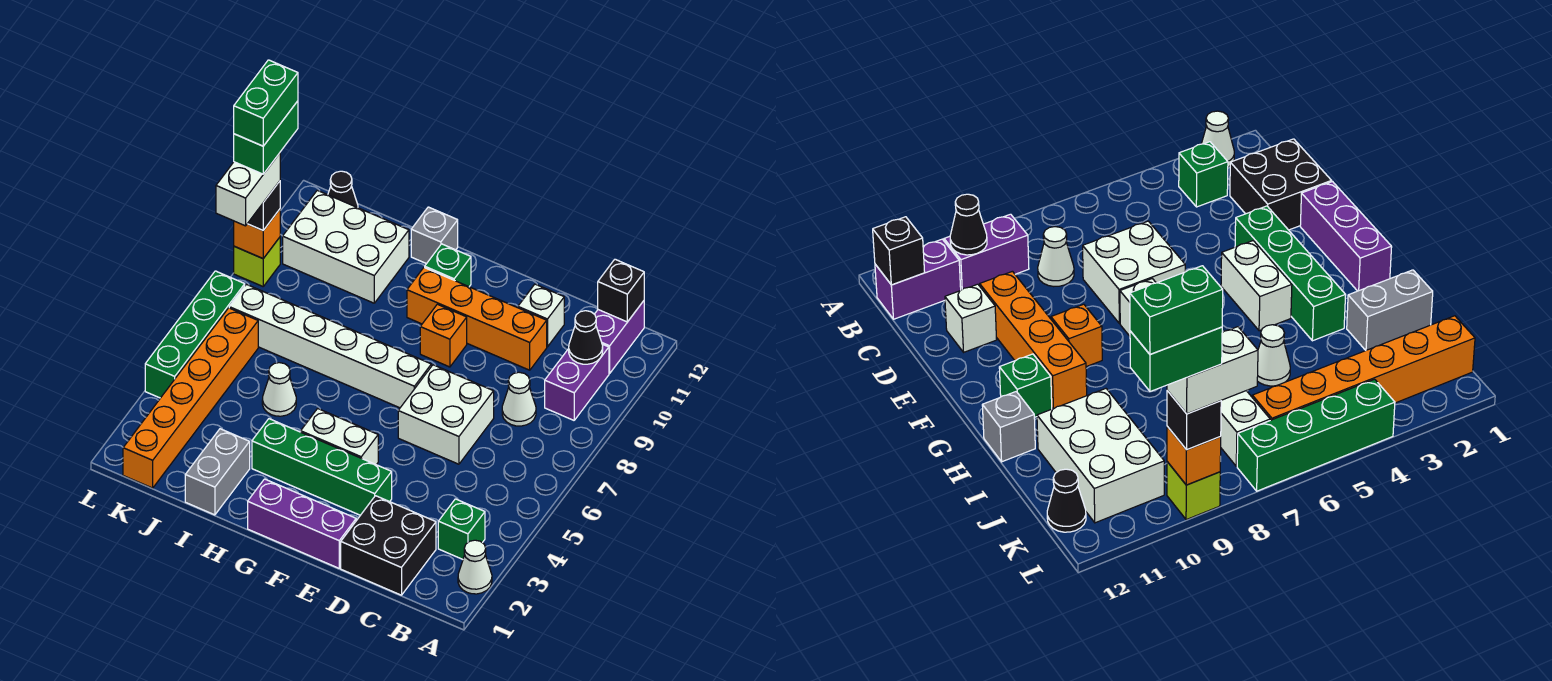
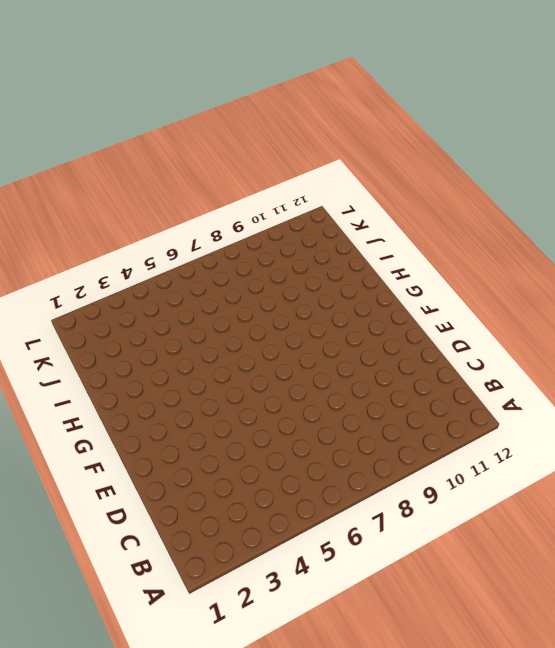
none -> white 1x1 cone [458,540,492,594]
none -> green 1x1 brick [438,499,485,559]
none -> purple 1x2 brick [545,344,609,420]
none -> purple 1x2 brick [595,301,644,373]

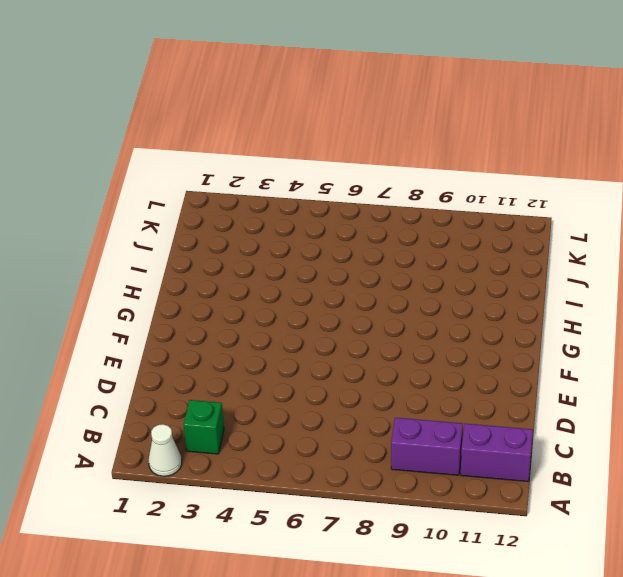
none -> black 2x2 brick [341,496,436,595]
none -> white 1x1 cone [502,372,536,426]
none -> white 2x2 brick [398,365,494,464]
none -> orange 1x4 brick [407,267,547,370]

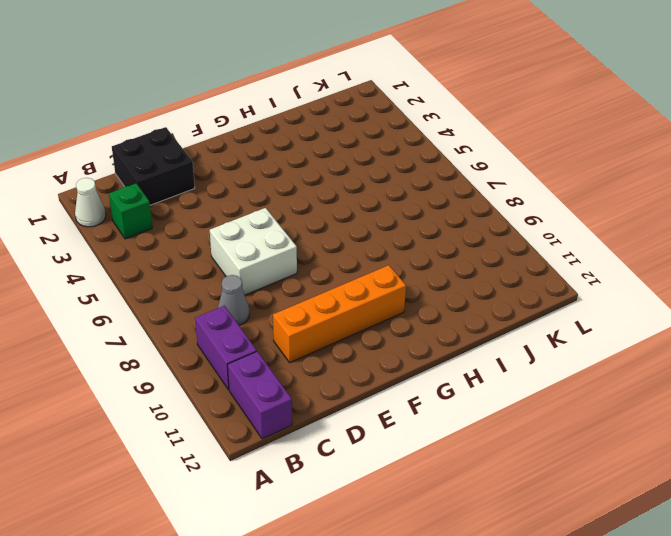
grey 1x1 cone [218,275,249,325] -> white 1x1 cone [502,372,536,426]
none -> white 1x1 brick [518,284,564,347]
none -> purple 1x3 brick [248,479,356,568]
none -> green 1x4 brick [252,419,392,515]
none -> white 1x2 brick [301,409,378,465]

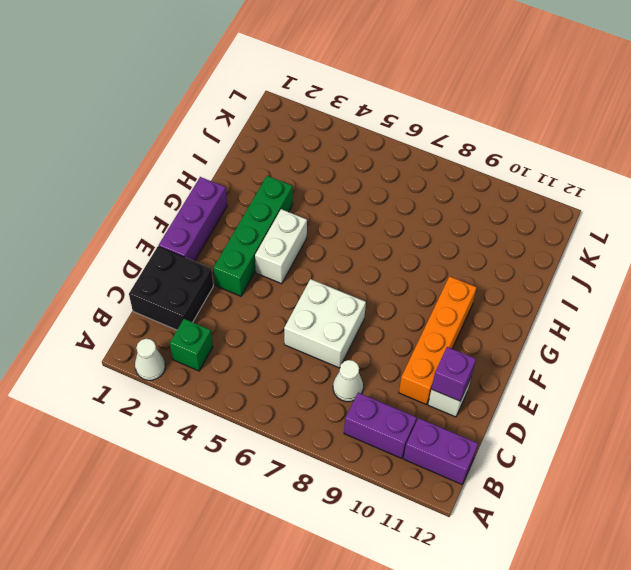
purple 1x1 brick [432,347,476,401] -> none
none -> white 1x6 brick [229,284,431,408]
none -> orange 1x1 brick [420,304,467,367]
none -> green 1x1 brick [425,244,471,287]
none -> grey 1x1 brick [411,207,458,264]

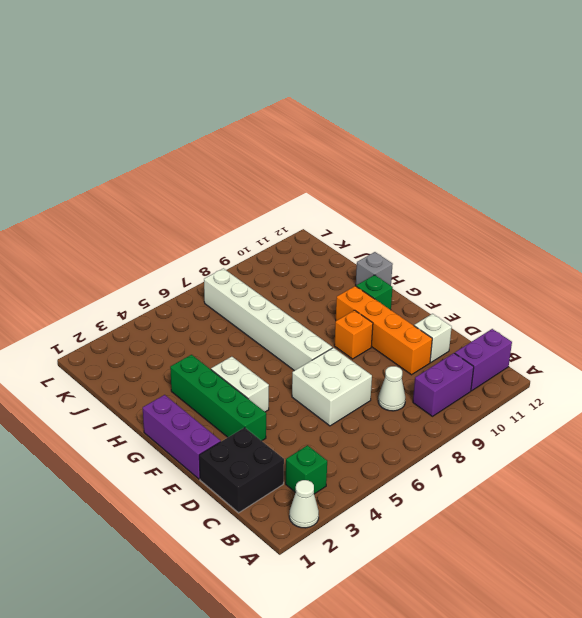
none -> grey 1x2 brick [185,429,250,515]
none -> white 1x1 cone [262,363,296,416]
none -> white 2x3 brick [283,190,409,303]
none -> orange 1x6 brick [123,308,258,488]

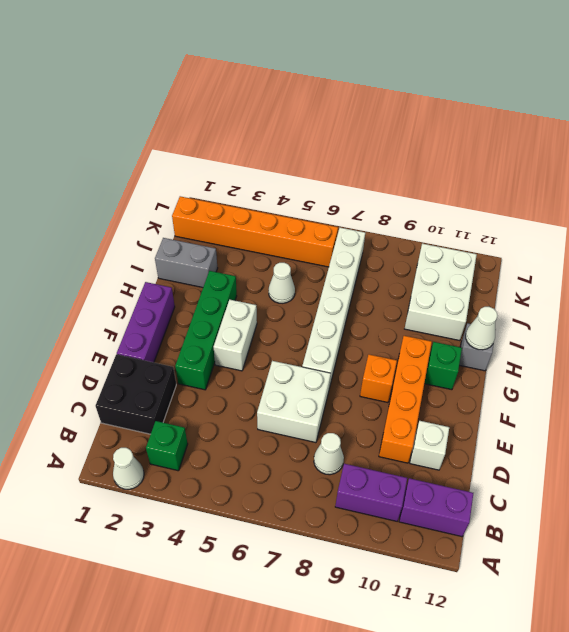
white 1x1 cone [466,307,497,350] -> none
none -> black 1x1 cone [328,171,358,208]
none -> green 1x4 brick [145,271,245,398]
none -> lime 1x1 brick [234,237,280,286]
none -> black 1x1 cone [569,311,603,364]

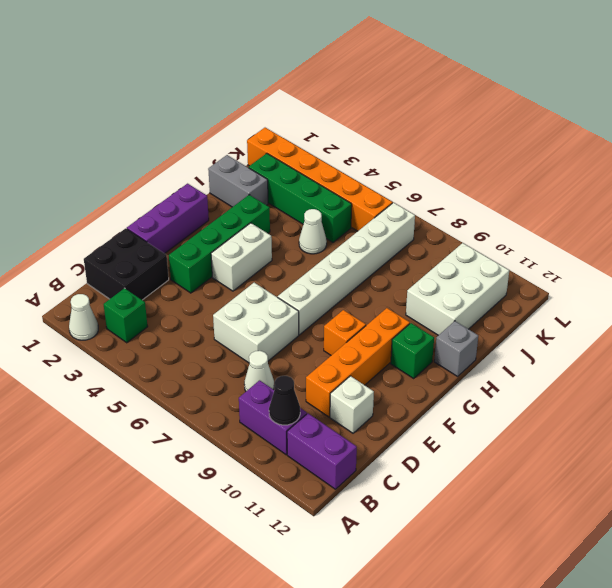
green 1x4 brick [249,153,352,242] -> green 1x4 brick moved to [145,271,245,398]
none -> black 1x1 cone [328,171,358,208]
none -> lime 1x1 brick [234,237,280,286]
none -> black 1x1 brick [598,259,644,322]
none -> orange 1x1 brick [234,209,280,258]

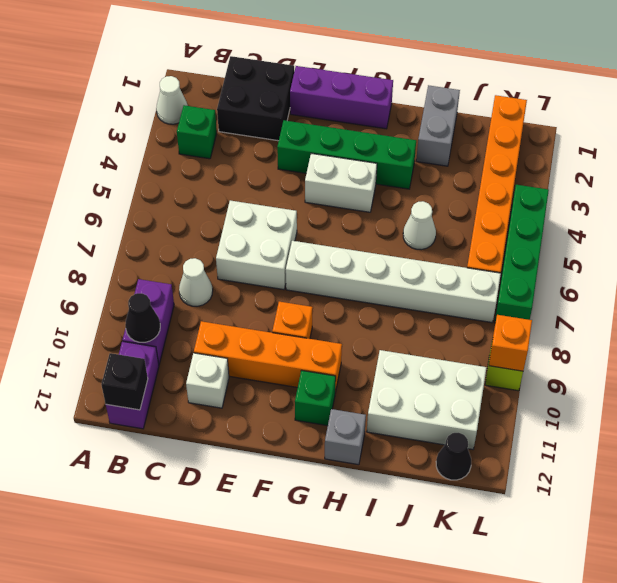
none -> black 1x1 brick [248,181,280,230]
none -> white 1x2 brick [216,153,280,226]
none -> green 1x2 brick [234,101,298,174]
none -> green 1x2 brick [234,60,298,146]

